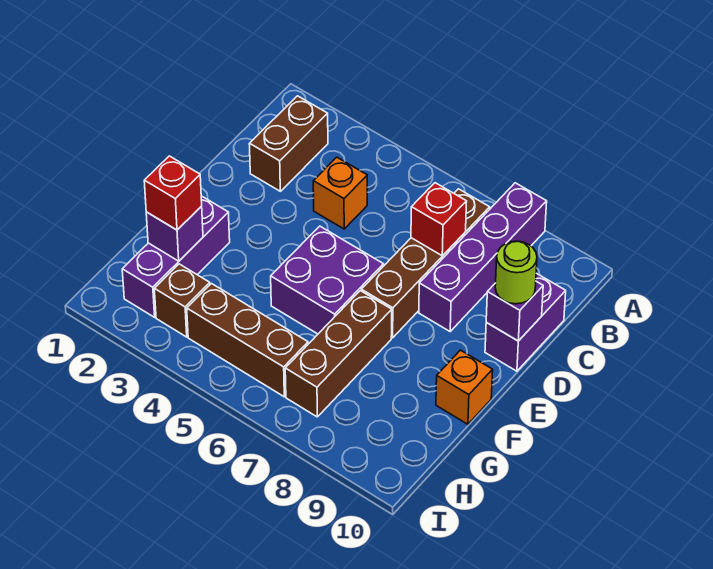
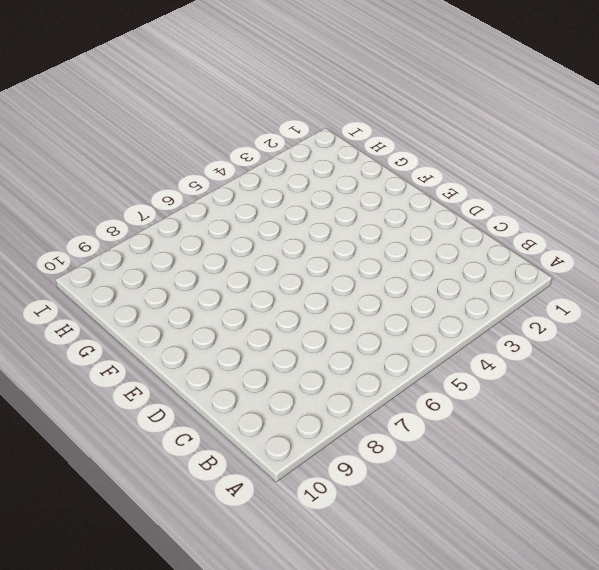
none -> purple 1x4 brick [419,183,547,331]
none -> brown 1x2 brick [249,96,328,191]
none -> brown 1x4 brick [361,189,490,338]

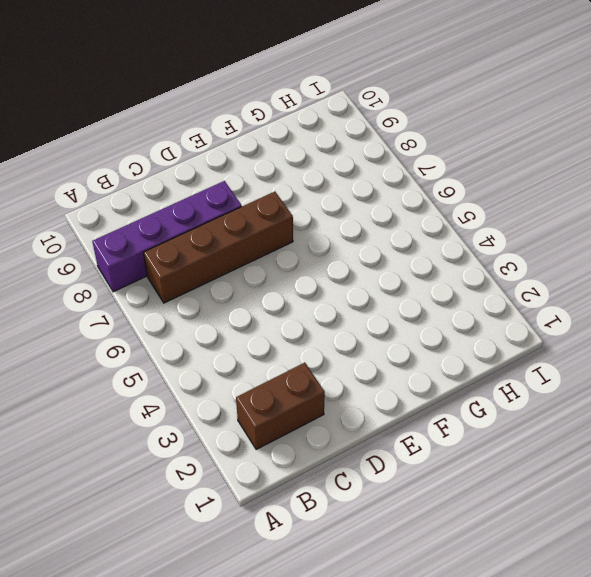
none -> orange 1x1 brick [313,157,367,229]
none -> purple 1x2 brick [485,273,566,371]
none -> purple 2x2 brick [271,226,384,334]

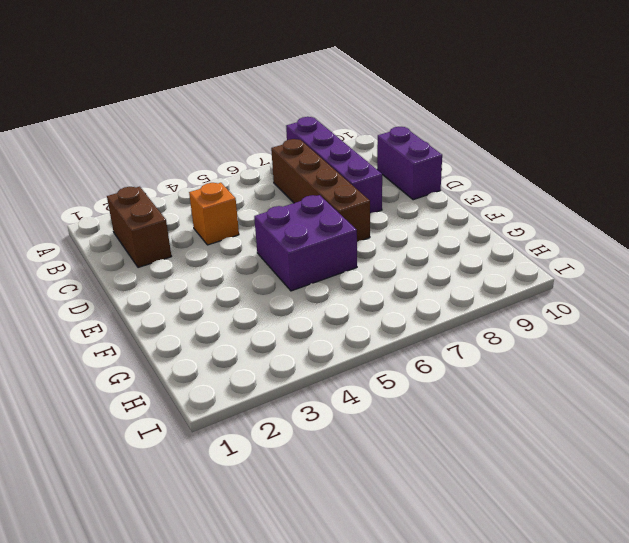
none -> purple 1x3 brick [122,196,230,317]
none -> brown 1x3 brick [285,291,392,417]
none -> orange 1x1 brick [436,350,493,424]

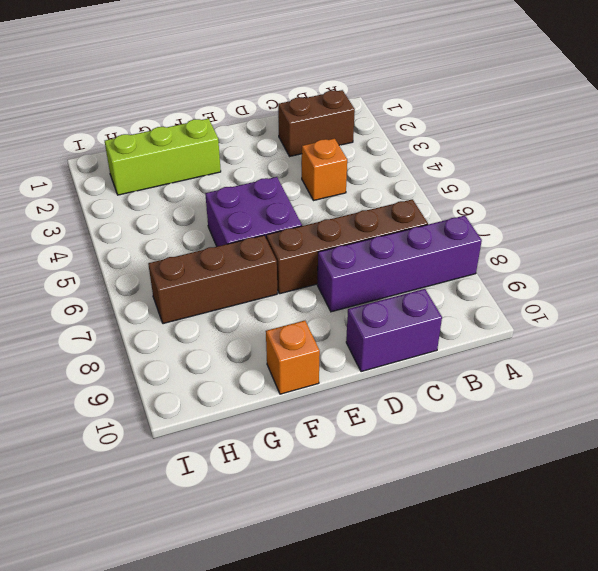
lime 1x3 brick [105,119,221,195] -> purple 1x3 brick [122,196,230,317]
none -> brown 1x1 brick [154,264,210,337]
none -> brown 1x3 brick [187,284,308,397]
none -> red 1x1 brick [411,183,467,256]

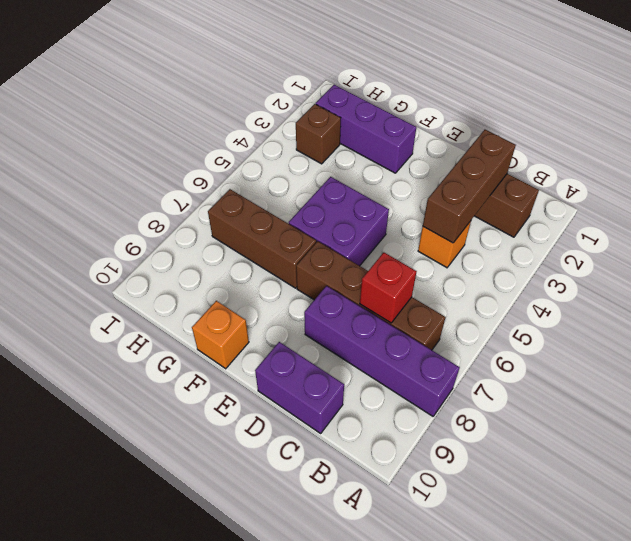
brown 1x3 brick [423,130,516,243] -> brown 1x3 brick moved to [187,284,308,397]
none -> purple 1x1 brick [486,281,543,341]
none -> purple 1x1 brick [146,206,203,261]
none -> lime 1x1 round brick [495,241,537,304]

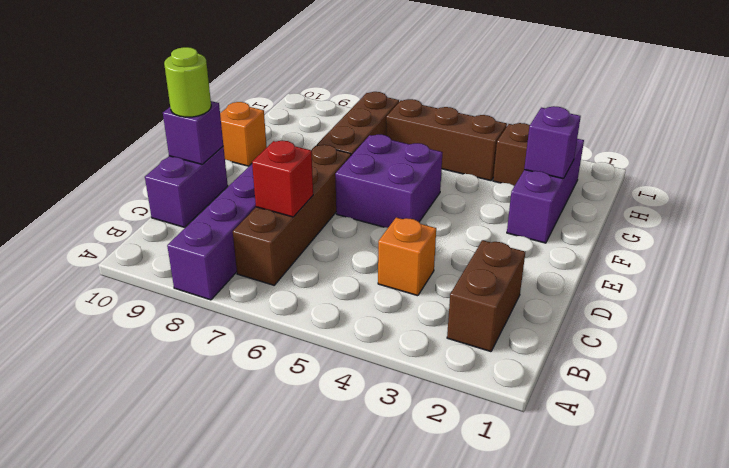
none -> red 1x1 brick [144,156,202,230]

